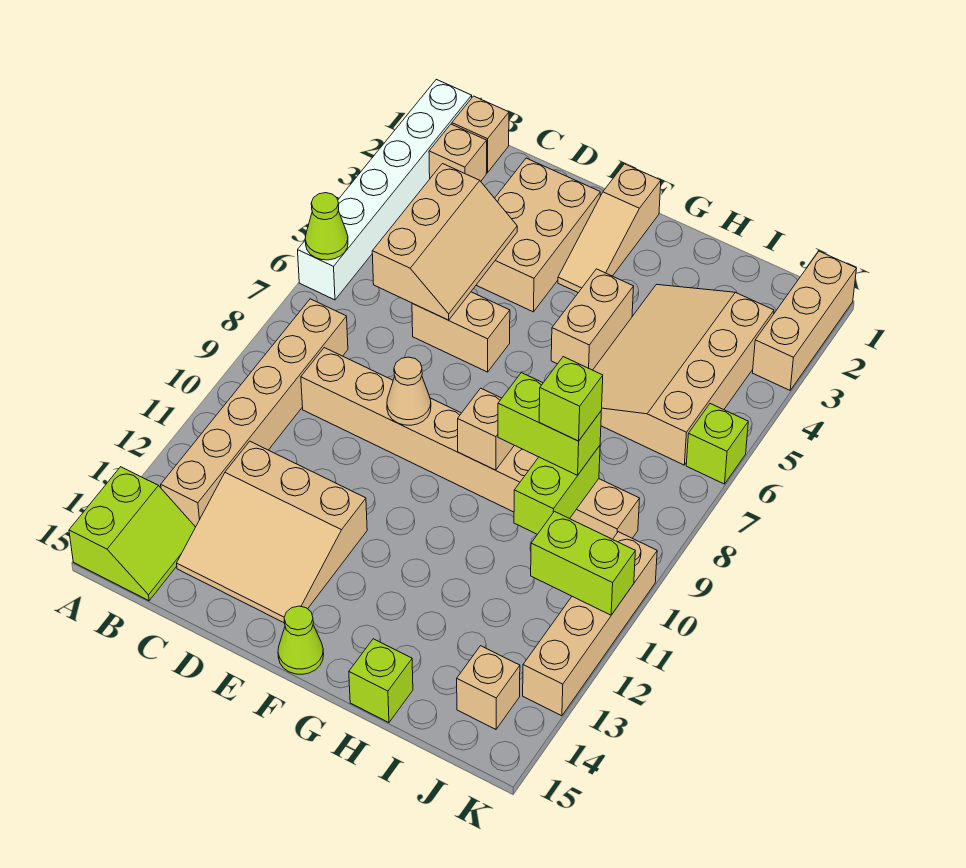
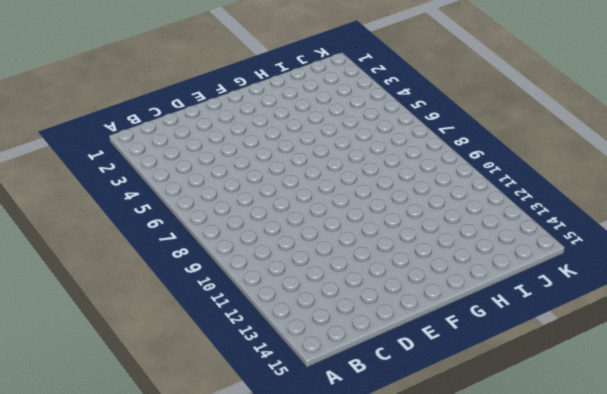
none -> white 1x6 brick [298,79,472,300]
none -> lime 2x2 slope [69,467,195,601]
none -> tan 1x1 brick [452,96,509,173]

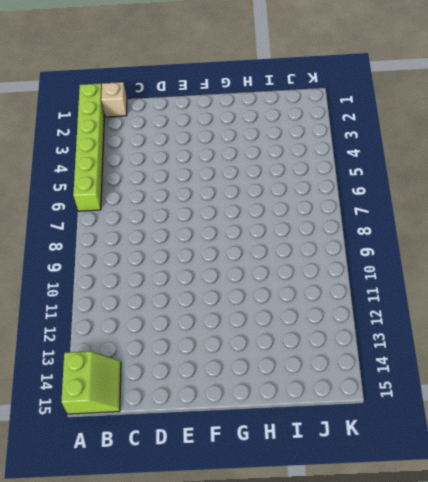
lime 1x6 brick [73,83,105,211] -> white 1x6 brick [298,79,472,300]
none -> tan 1x1 brick [429,124,487,181]
none -> tan 1x6 brick [161,299,348,527]
none -> tan 1x8 brick [301,348,640,539]

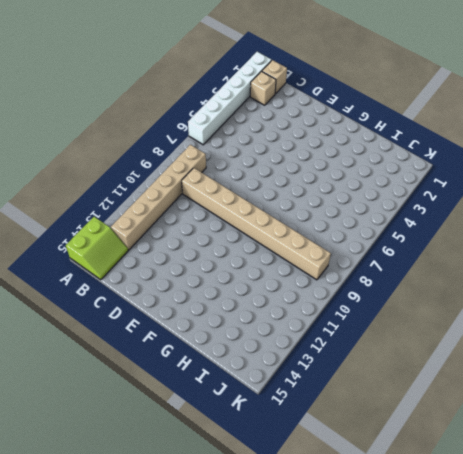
none -> tan 3x3 slope [177,441,367,623]
none -> tan 2x3 brick [476,158,600,312]
none -> tan 1x2 brick [412,292,510,372]

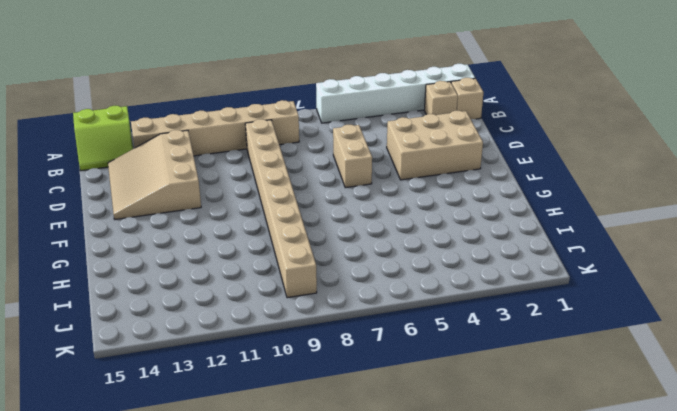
none -> tan 1x3 slope [558,164,661,293]
none -> lime 1x1 cone [278,606,324,674]
none -> tan 1x2 brick [551,269,634,370]

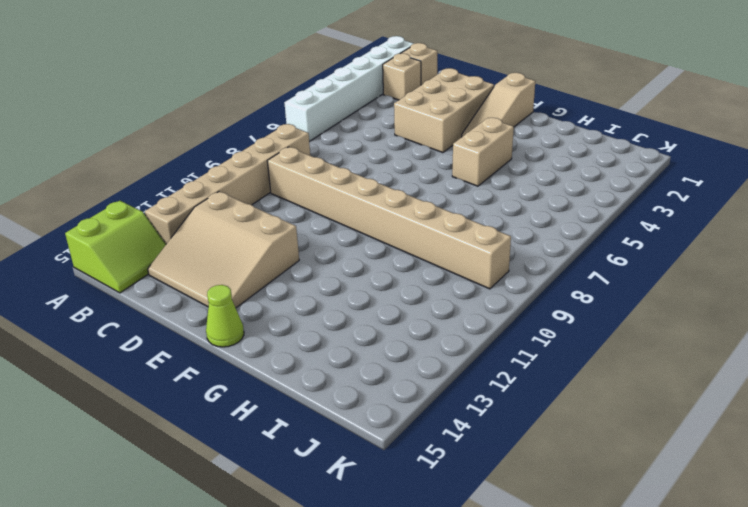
none -> tan 1x2 brick [412,292,510,372]
none -> tan 3x4 slope [593,285,774,465]
none -> lime 1x1 brick [349,639,413,723]

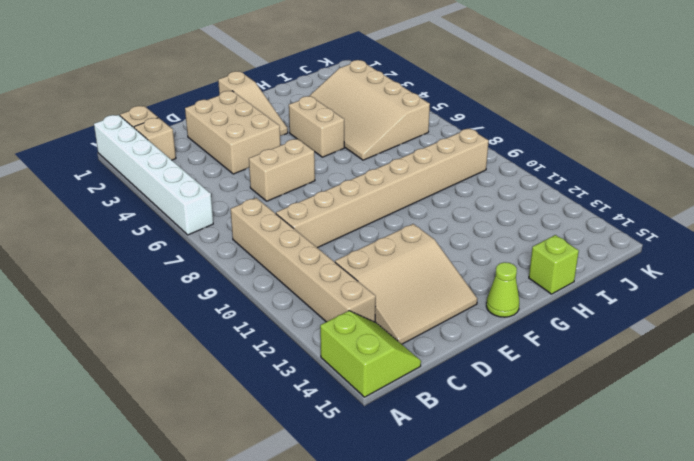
none -> tan 1x1 brick [457,646,520,729]
none -> tan 1x3 brick [753,251,857,390]
none -> lime 1x1 brick [686,404,748,484]

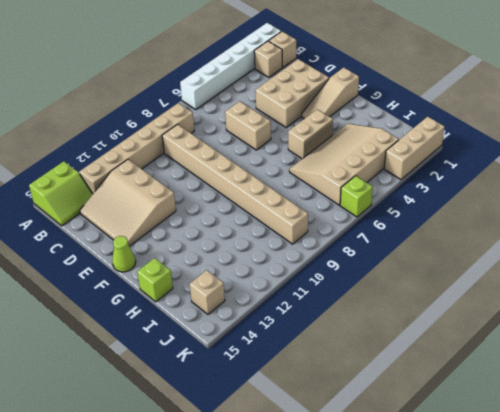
none -> tan 1x4 brick [523,532,657,716]
none -> lime 1x1 cone [305,193,348,260]
none -> tan 2x3 slope [372,164,517,320]

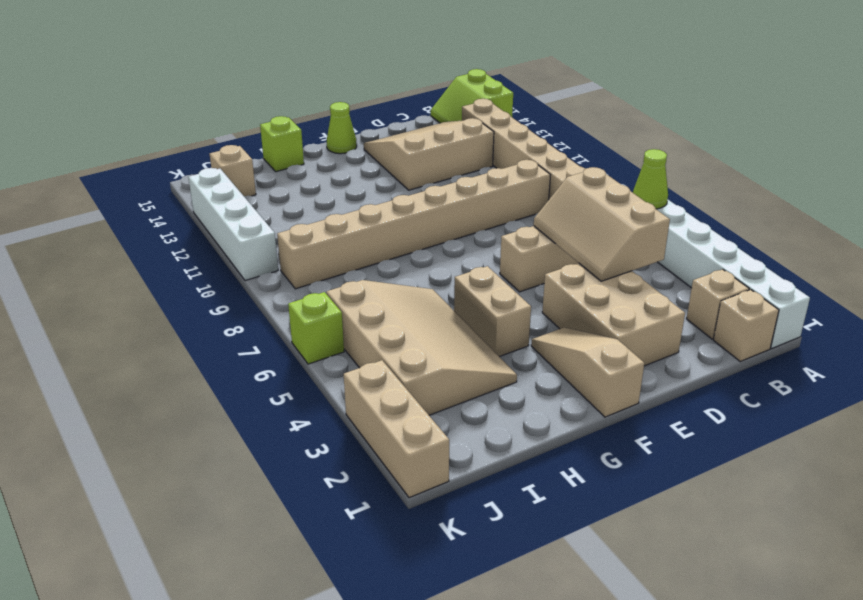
white 1x4 brick [188,168,278,281] -> tan 1x4 brick [523,532,657,716]
none -> tan 1x1 cone [387,357,431,425]
none -> tan 1x1 brick [458,388,514,470]
none -> lime 1x2 brick [514,446,600,534]

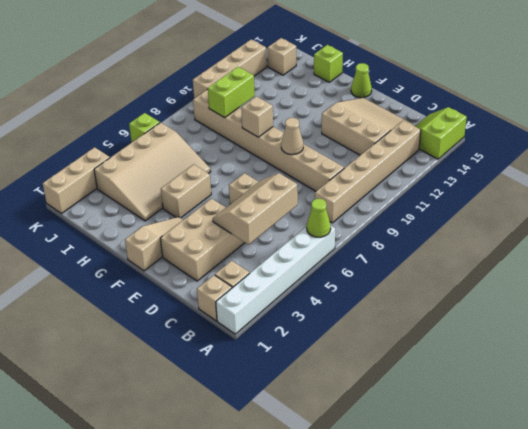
none -> lime 1x2 brick [531,512,635,615]
none -> lime 1x2 brick [498,373,601,475]
none -> lime 1x1 brick [539,357,603,441]

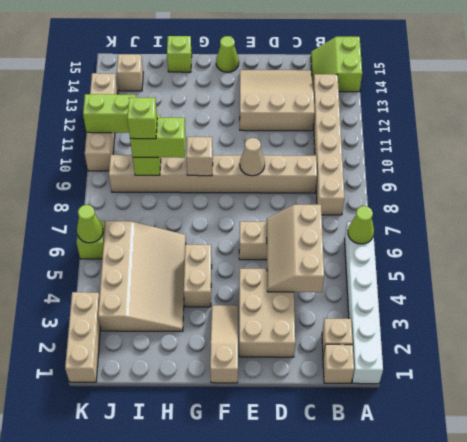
lime 1x1 cone [77,205,103,243] -> none

